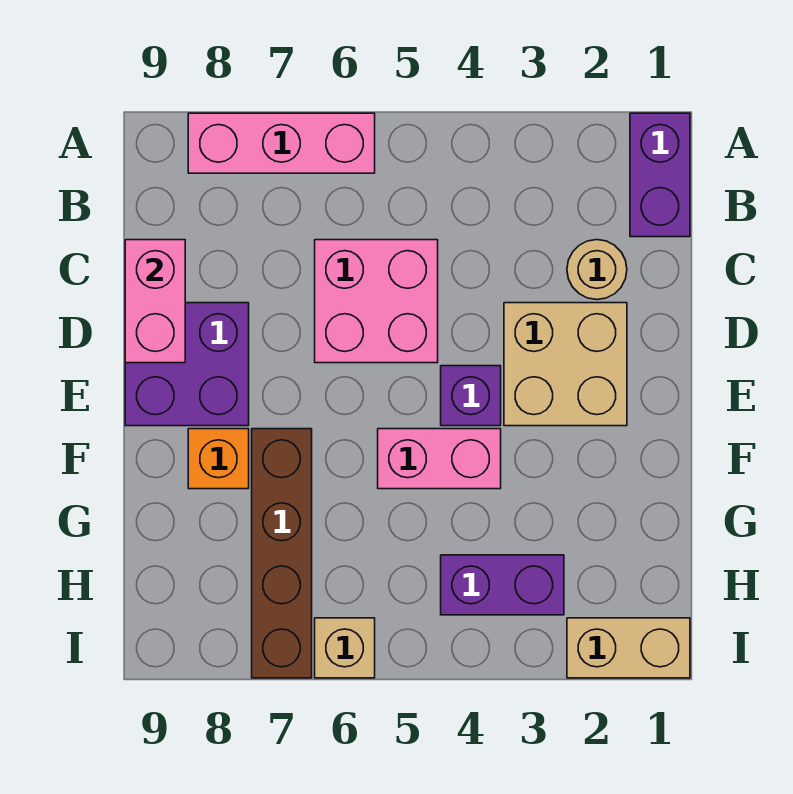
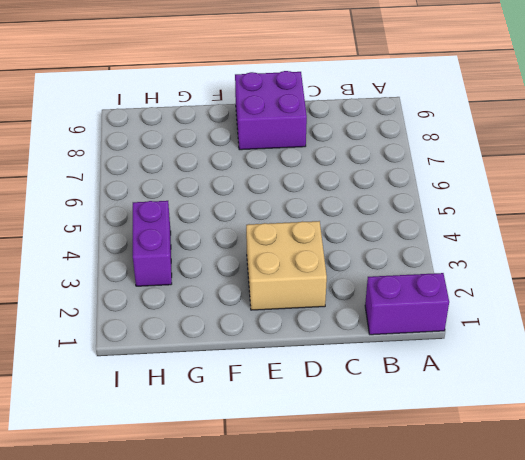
none -> pink 1x3 brick [188,113,375,173]
none -> tan 1x1 round brick [567,240,627,300]
none -> pink 2x2 brick [315,240,438,363]

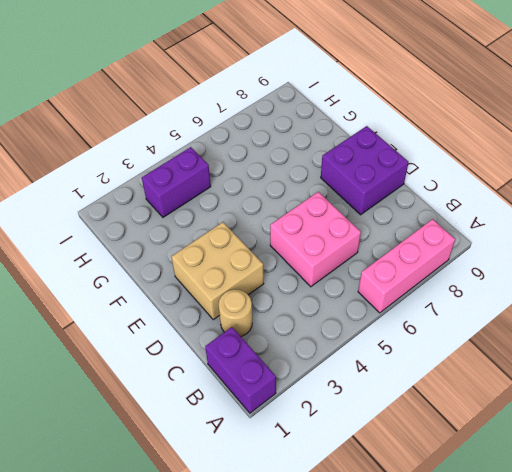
none -> purple 1x1 brick [441,366,501,426]
none -> pink 1x2 brick [378,429,501,489]
none -> brown 1x4 brick [252,429,312,678]

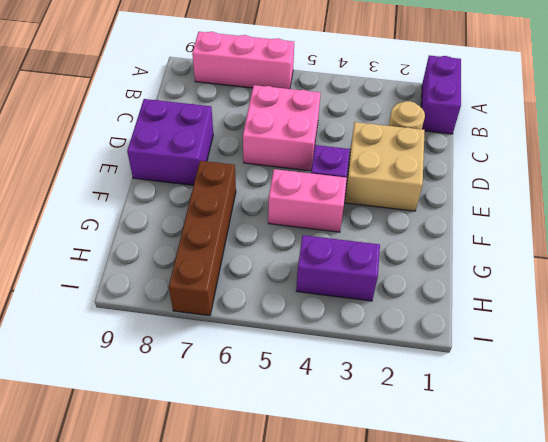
none -> orange 1x1 brick [188,429,249,489]
none -> tan 1x2 brick [567,618,690,678]
none -> tan 1x1 brick [315,618,375,678]

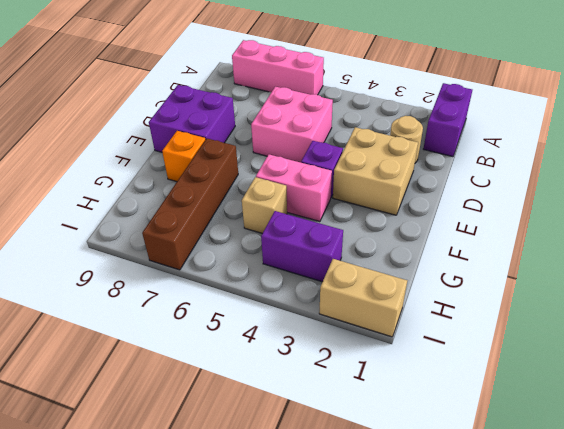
tan 1x1 brick [242,177,287,233] -> tan 1x1 brick moved to [315,618,375,678]
none -> pink 1x2 brick [125,240,185,363]

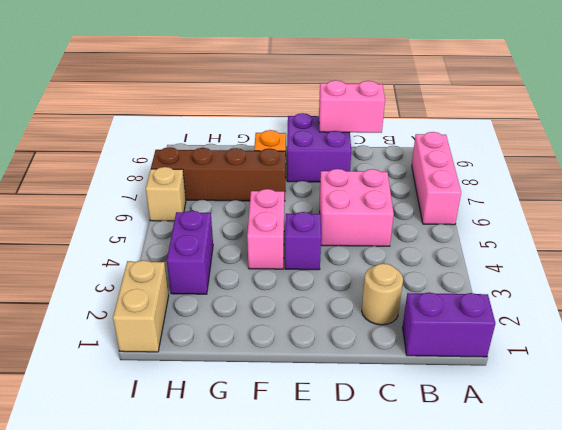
none -> tan 2x2 brick [504,303,627,426]

